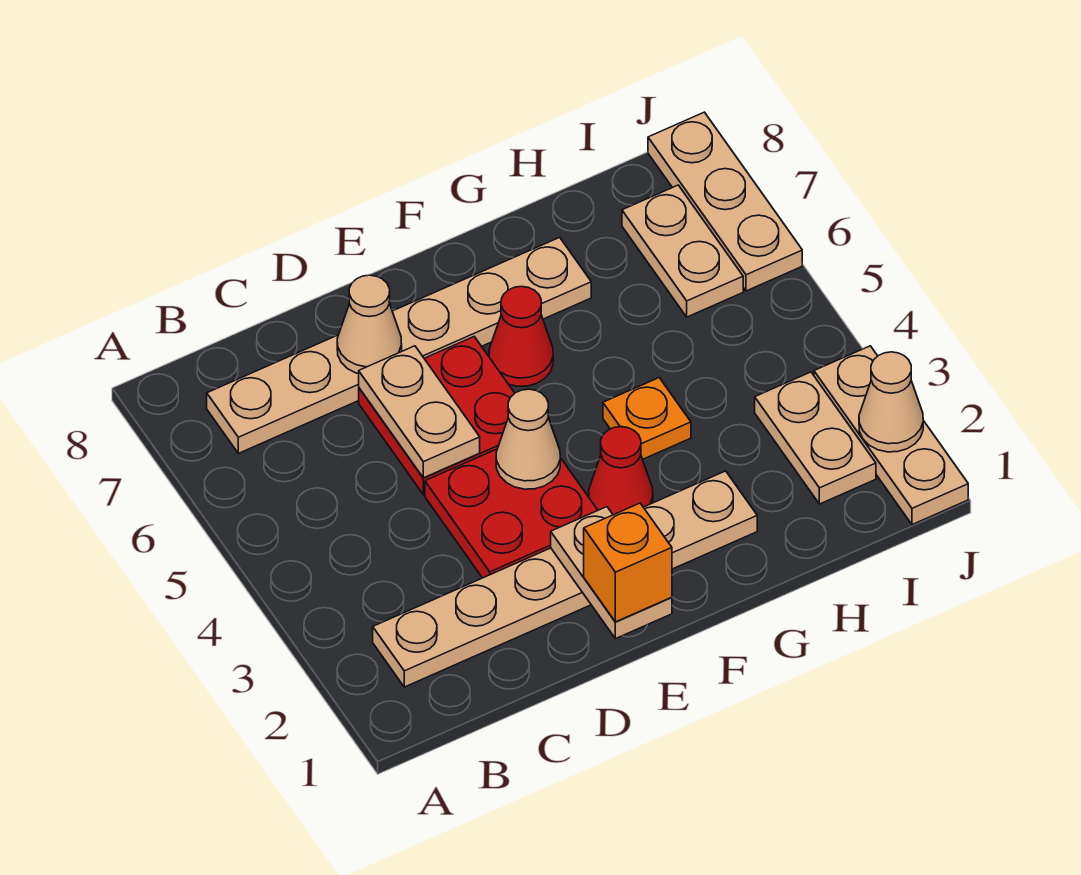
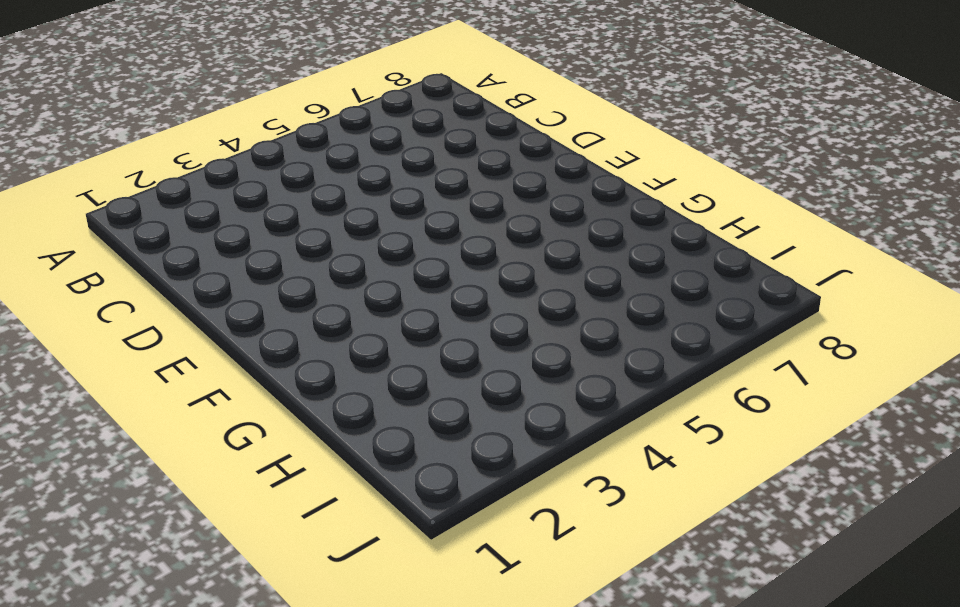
none -> tan 1x6 plate [373,471,757,687]
none -> tan 1x6 plate [207,237,591,453]
none -> red 2x2 plate [425,449,598,578]

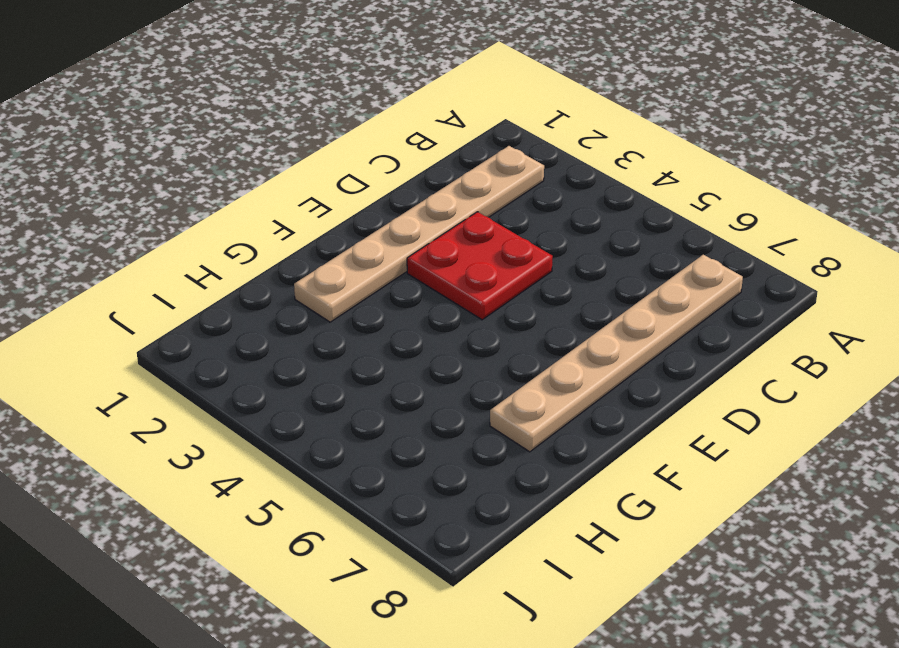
none -> red 2x2 plate [359,337,515,495]
none -> red 1x1 cone [589,427,653,515]
none -> red 1x1 cone [489,286,553,386]

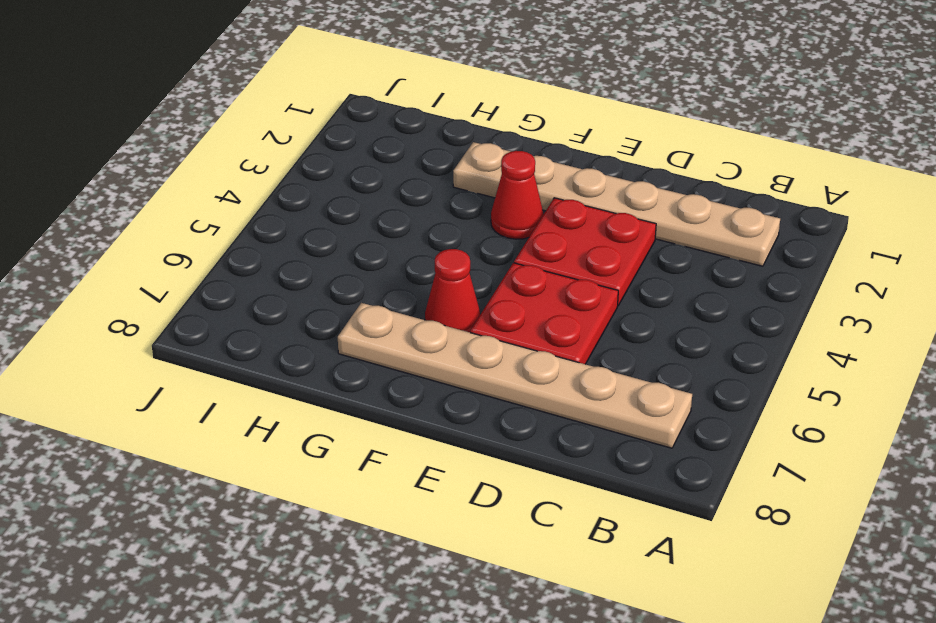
none -> orange 1x1 plate [603,378,691,459]
none -> tan 1x2 plate [755,372,876,504]
none -> tan 1x2 plate [622,185,743,317]

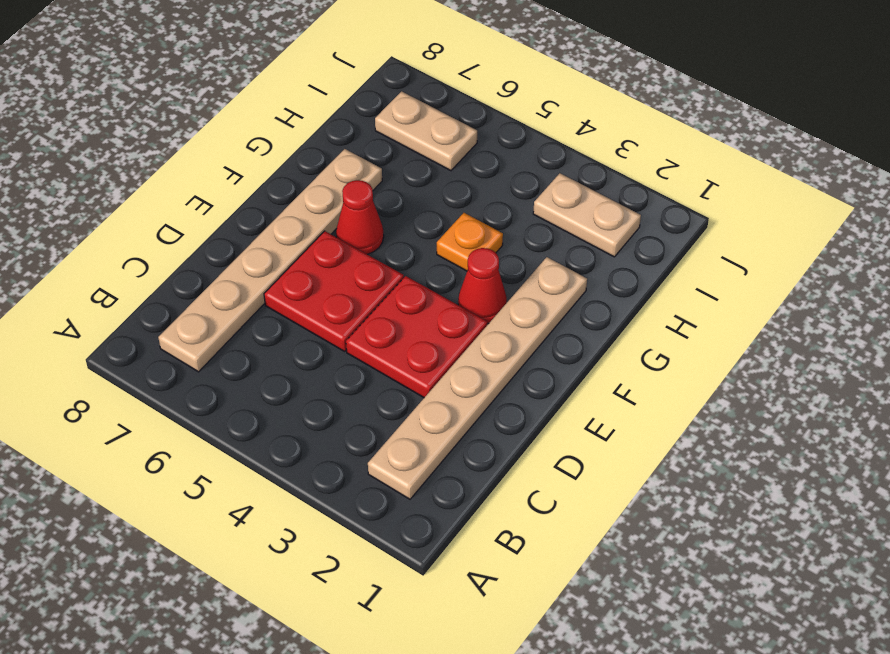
none -> tan 1x3 plate [814,346,968,525]
none -> tan 1x3 plate [648,112,802,291]
none -> tan 1x2 plate [359,346,480,478]

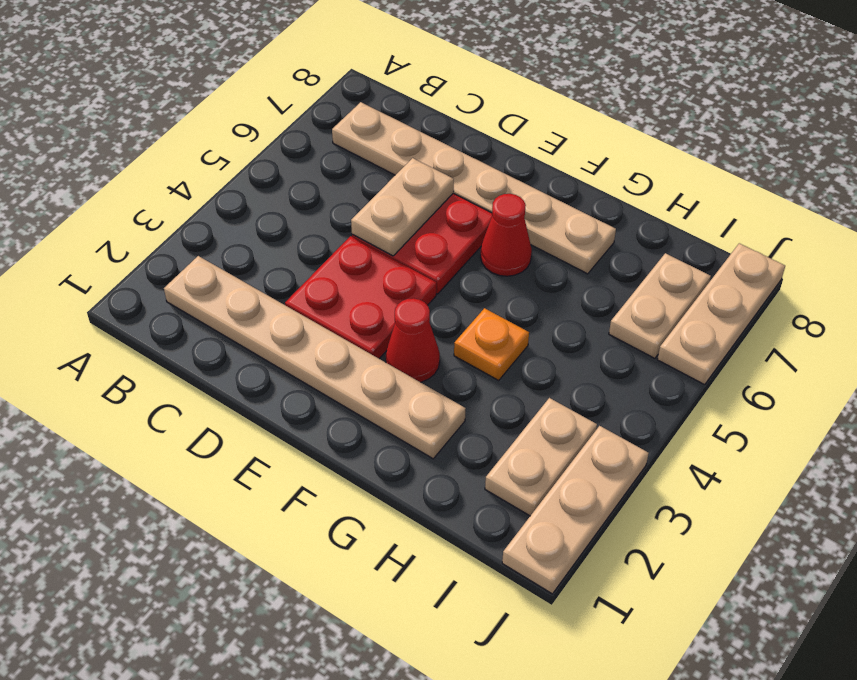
none -> tan 1x1 cone [337,275,402,374]
none -> tan 1x2 plate [551,507,672,639]
none -> tan 1x1 cone [496,389,560,489]

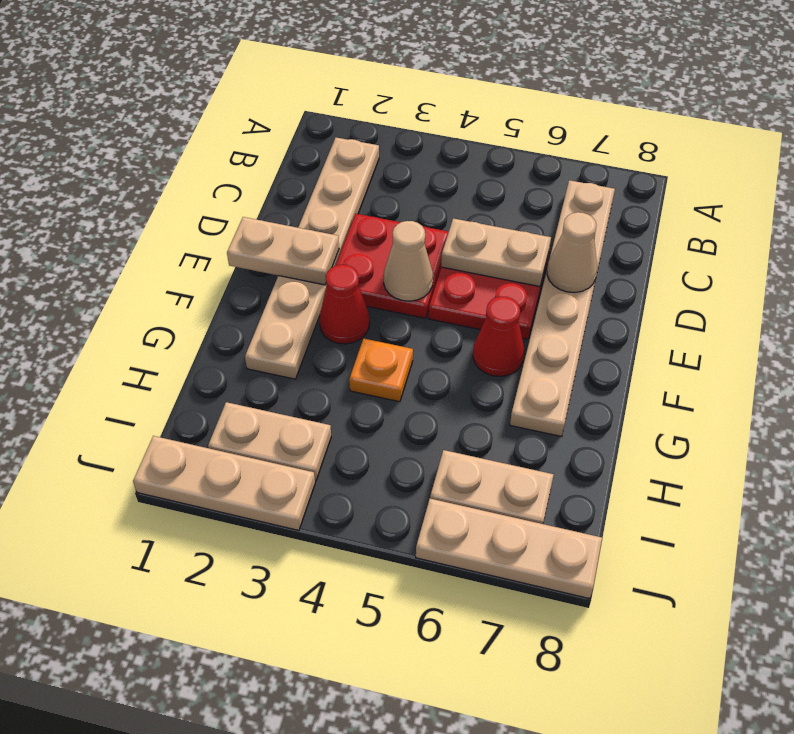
none -> tan 1x1 cone [859,352,923,452]
none -> orange 1x1 brick [584,503,672,622]

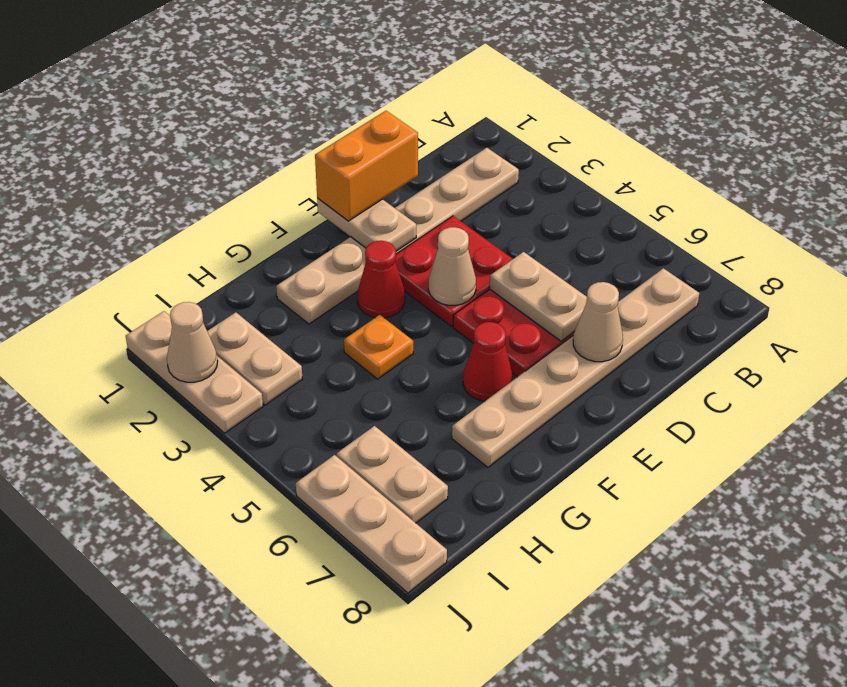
orange 1x2 brick [315,111,418,221] -> orange 1x1 brick [584,503,672,622]

